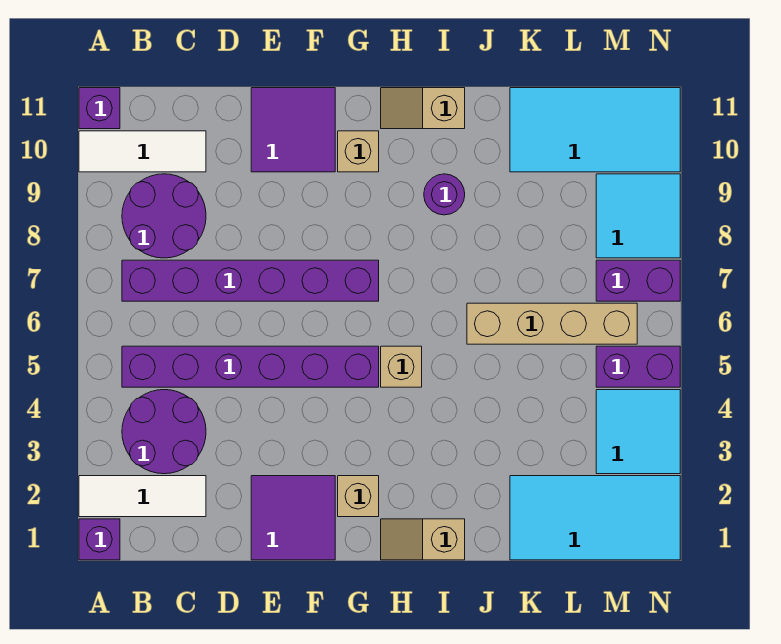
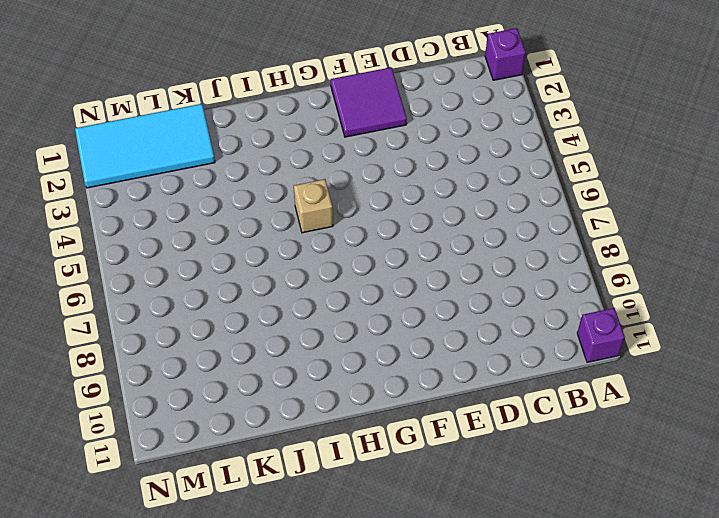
none -> white 1x3 tile [79,476,206,517]
none -> white 1x3 tile [79,131,206,172]
none -> purple 2x2 round brick [122,390,206,474]

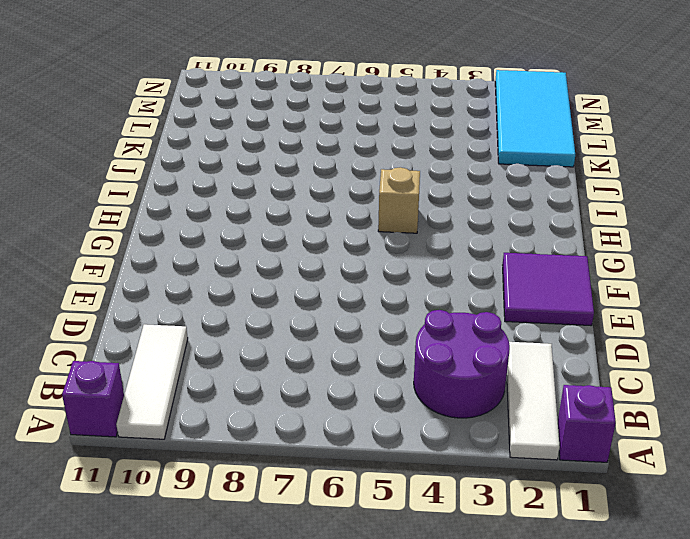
none -> purple 1x6 brick [122,346,379,387]
none -> purple 1x6 brick [122,260,379,301]
none -> purple 2x2 round brick [122,174,206,258]

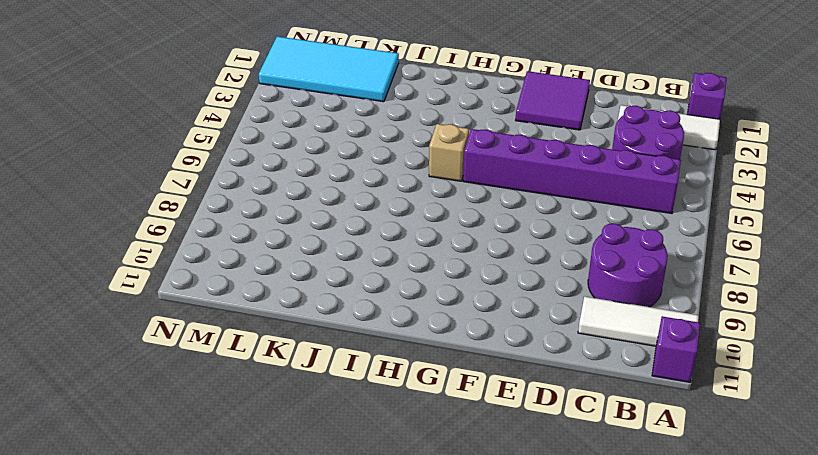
none -> purple 1x6 brick [122,260,379,301]
none -> purple 2x2 tile [251,88,335,172]
none -> tan 1x1 brick [338,476,379,517]

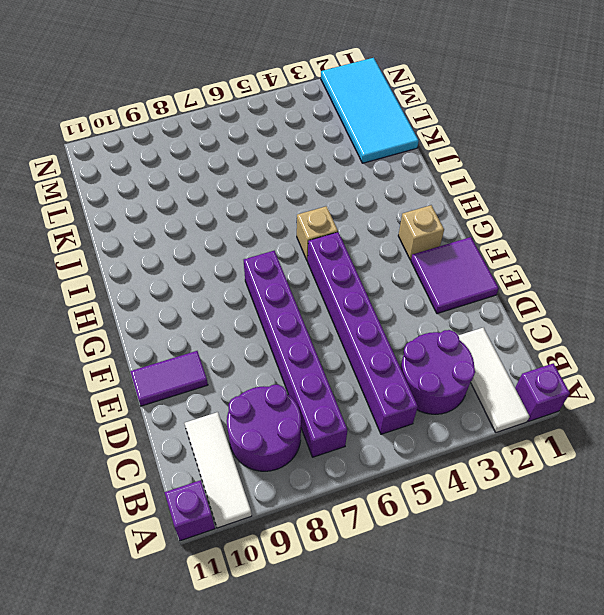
purple 1x2 tile [130,351,208,406] -> purple 2x2 tile [251,88,335,172]
none -> tan 1x1 brick [338,131,379,172]
none -> tan 1x2 slope [381,519,465,560]
none -> tan 1x2 slope [381,88,465,129]

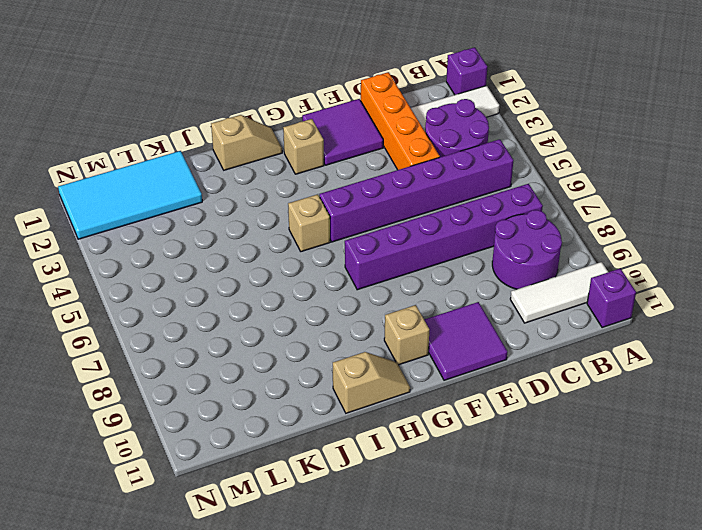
orange 1x4 brick [361,72,440,170] -> none
none -> purple 1x1 round brick [424,174,465,215]
none -> tan 1x4 brick [467,303,637,344]
none -> cyan 2x4 tile [510,88,680,172]

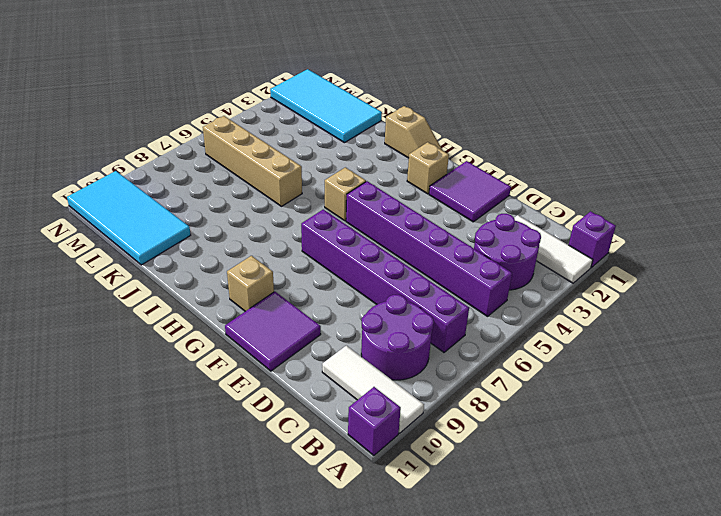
none -> tan 1x2 slope [381,88,465,129]
none -> purple 1x1 round brick [424,174,465,215]
none -> cyan 2x2 tile [596,390,680,474]

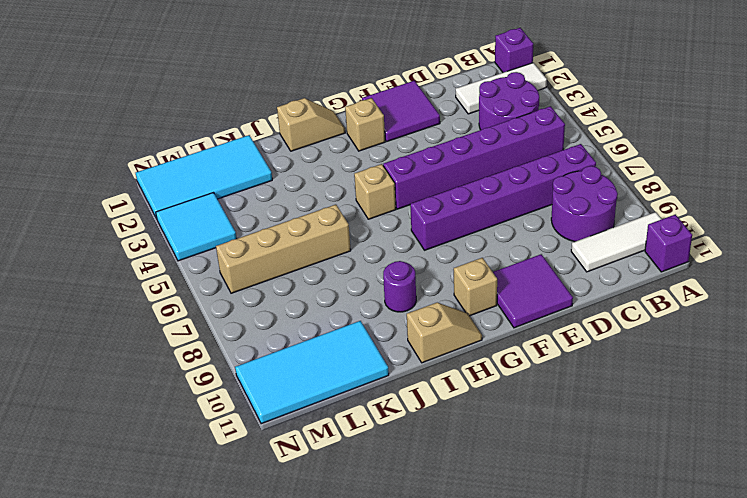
none -> purple 1x2 brick [596,346,680,387]
none -> purple 1x2 brick [596,260,680,301]
none -> cyan 2x2 tile [596,174,680,258]

